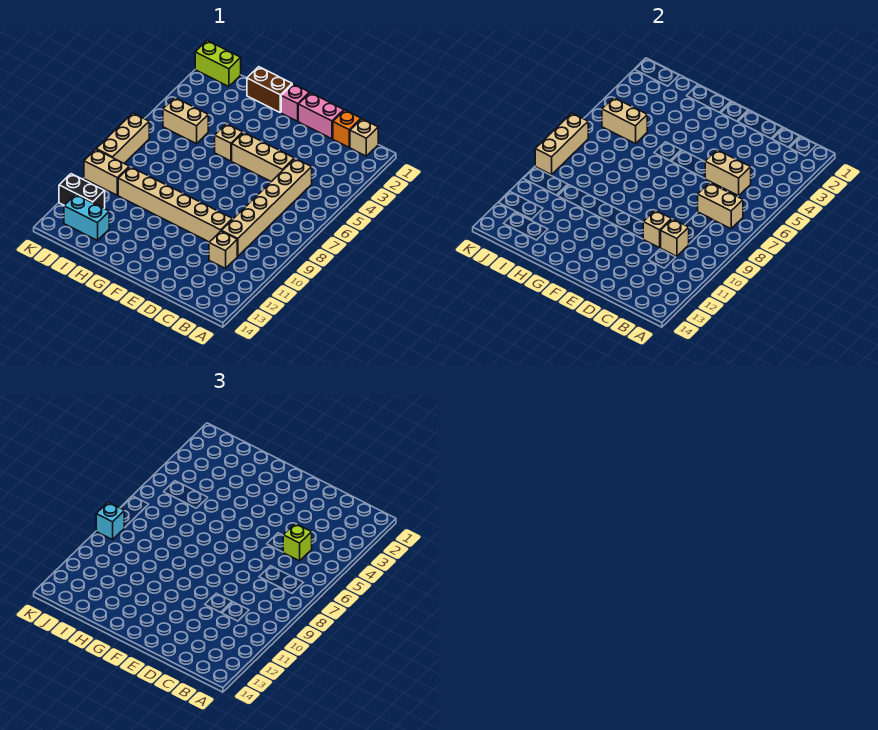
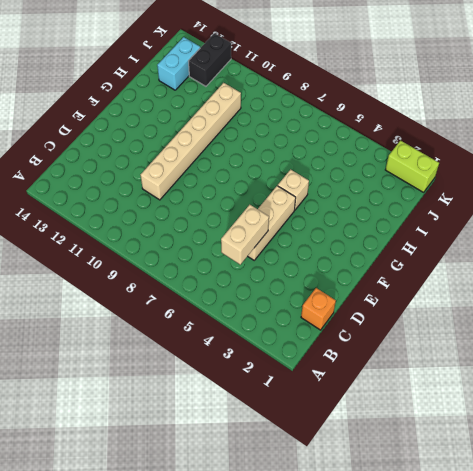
lime 1x2 brick [385,141,439,192] -> lime 1x2 brick turned to [195,41,241,87]
none -> tan 1x1 brick [350,119,378,156]
none -> tan 1x6 brick [222,159,312,256]
none -> tan 1x1 brick [209,231,237,268]

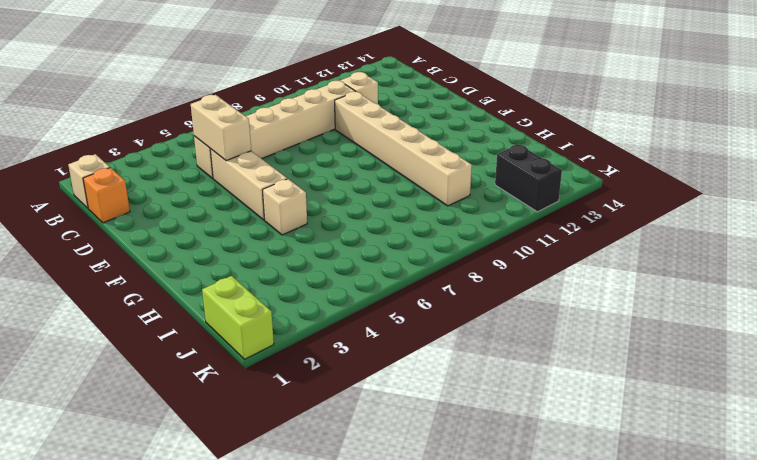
none -> pink 1x2 brick [298,93,344,139]
none -> pink 1x1 brick [281,84,309,121]
none -> brown 1x2 brick [247,67,292,112]

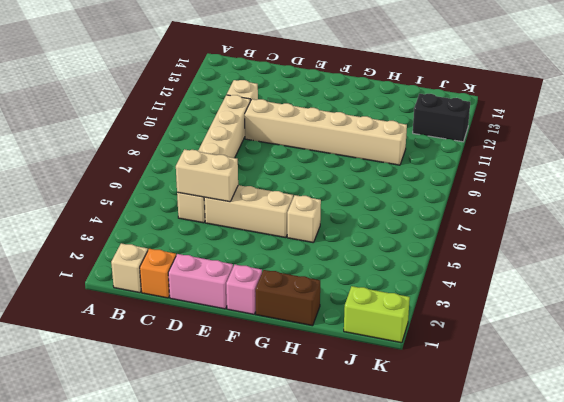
none -> tan 1x2 brick [163,98,208,144]
none -> cyan 1x2 brick [64,194,109,240]
none -> tan 1x2 brick [84,149,129,195]

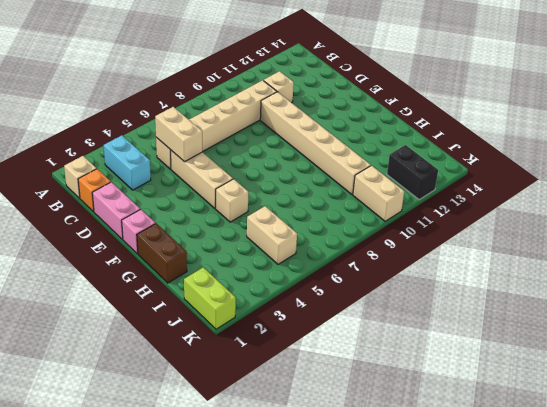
cyan 1x2 brick [104,135,151,190] -> cyan 1x2 brick moved to [64,194,109,240]
none -> tan 1x3 brick [96,113,149,163]
none -> tan 1x2 brick [698,183,743,229]
none -> tan 1x1 brick [661,219,689,256]

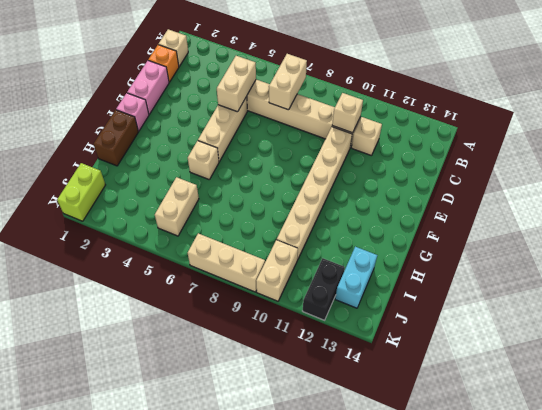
none -> tan 1x1 brick [643,210,671,248]
none -> tan 1x2 brick [602,98,647,144]
none -> tan 1x3 brick [535,113,588,175]

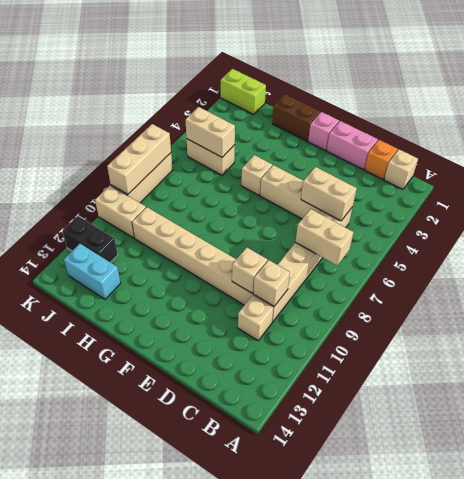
none -> lime 1x1 brick [283,524,312,561]
none -> cyan 1x1 brick [96,502,124,540]

